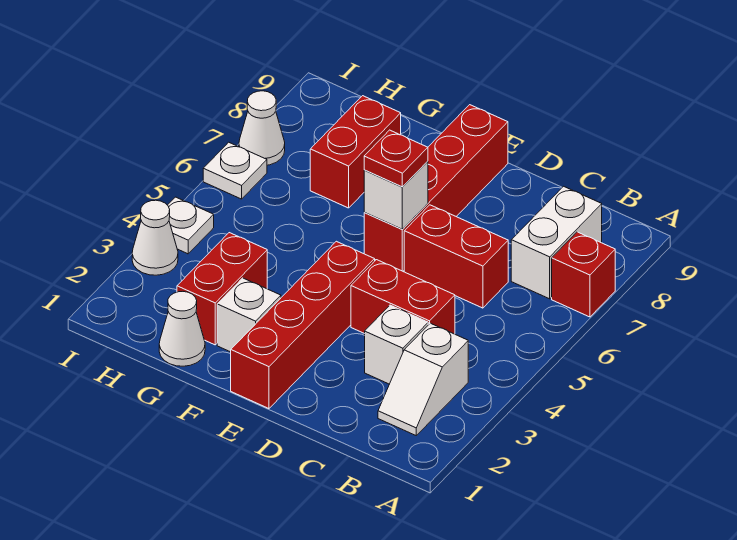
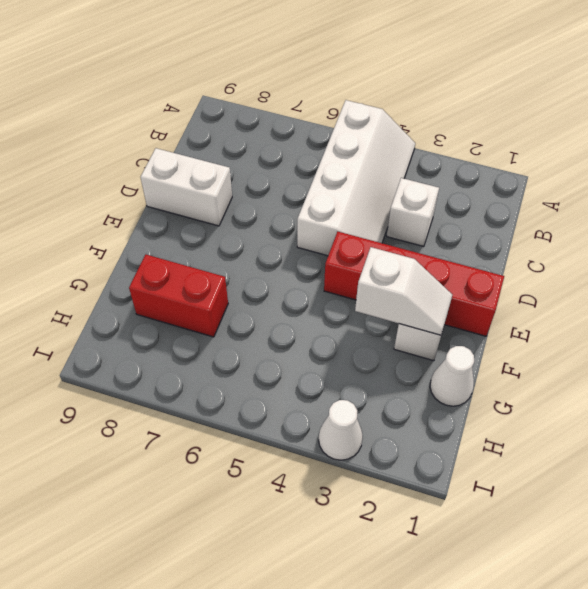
white 2x4 slope [297,100,415,256] -> red 1x2 brick [351,260,455,334]
white 1x2 brick [141,148,232,226] -> white 1x2 brick moved to [511,186,602,299]
white 1x2 slope [355,247,452,335] -> white 1x2 slope moved to [378,323,468,435]
none -> red 1x1 brick [552,232,615,317]
none -> red 1x2 brick [404,205,508,308]
none -> red 1x4 brick [364,105,508,271]

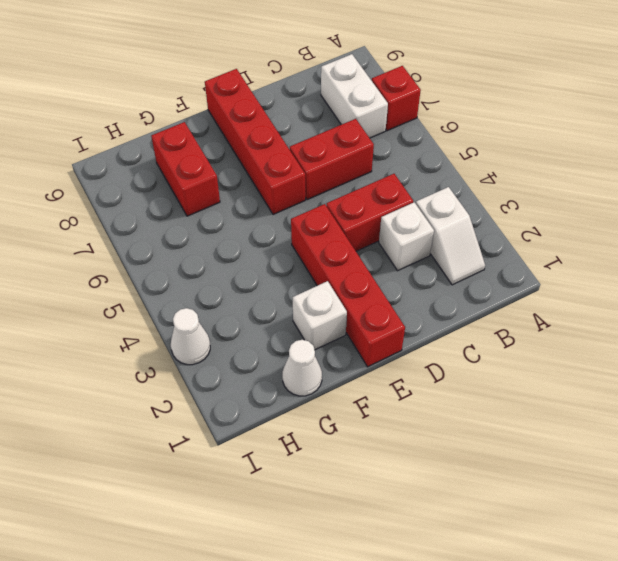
none -> red 1x2 brick [177,233,267,345]
none -> white 1x1 plate [168,197,214,254]
none -> white 1x1 plate [203,142,267,199]

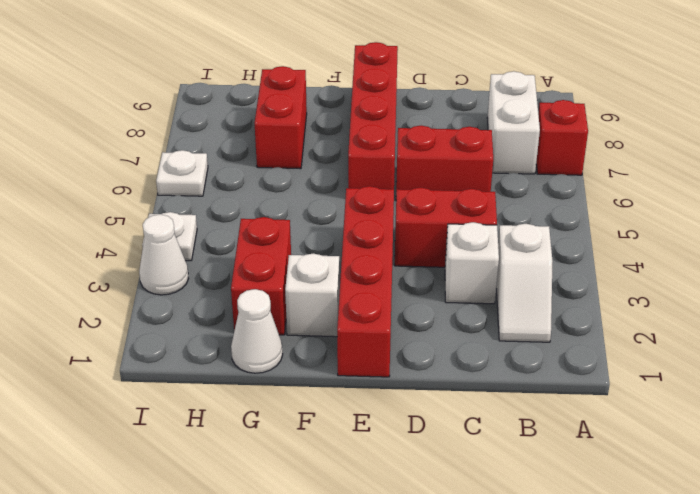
none -> white 1x1 cone [239,91,285,165]
none -> white 1x1 brick [364,161,428,229]
none -> red 1x1 plate [364,130,428,187]

